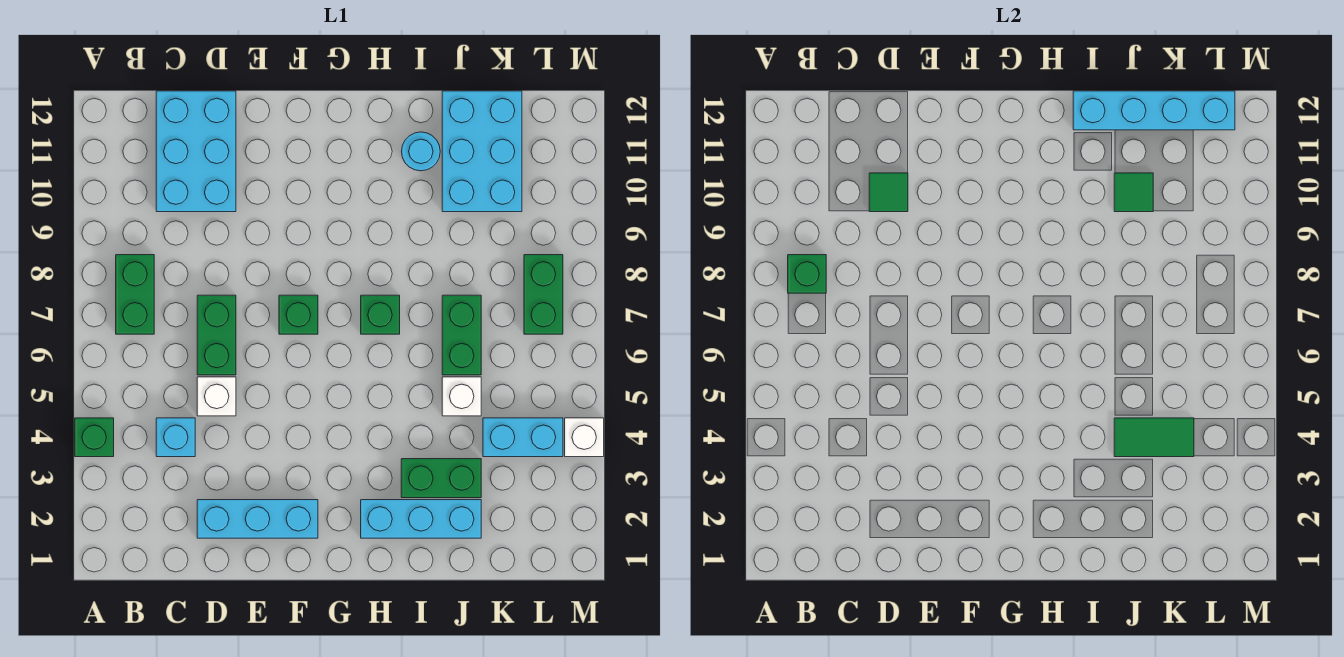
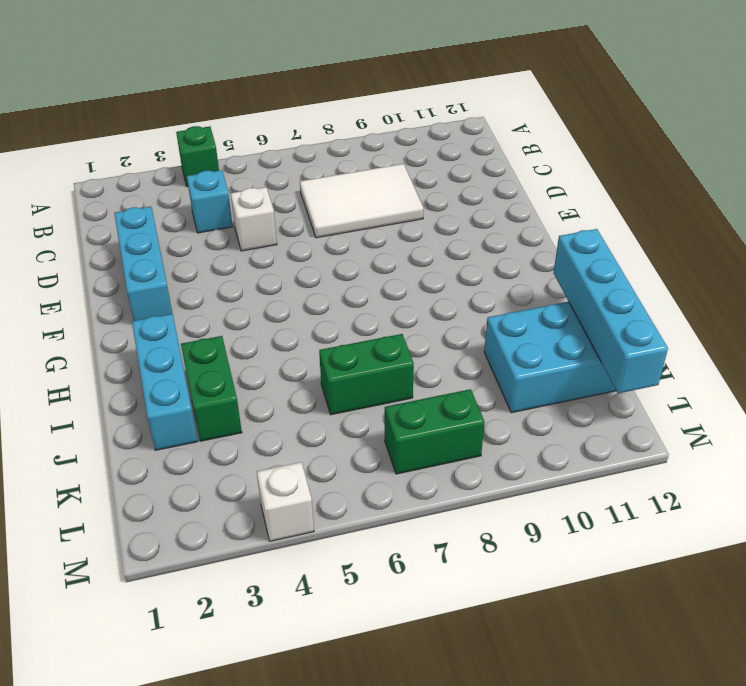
white 2x3 tile [300,164,424,238] -> green 1x2 brick [197,295,236,375]
none -> green 1x2 brick [116,255,154,334]
none -> cyan 2x3 brick [156,91,236,212]
none -> green 1x1 brick [279,295,318,334]

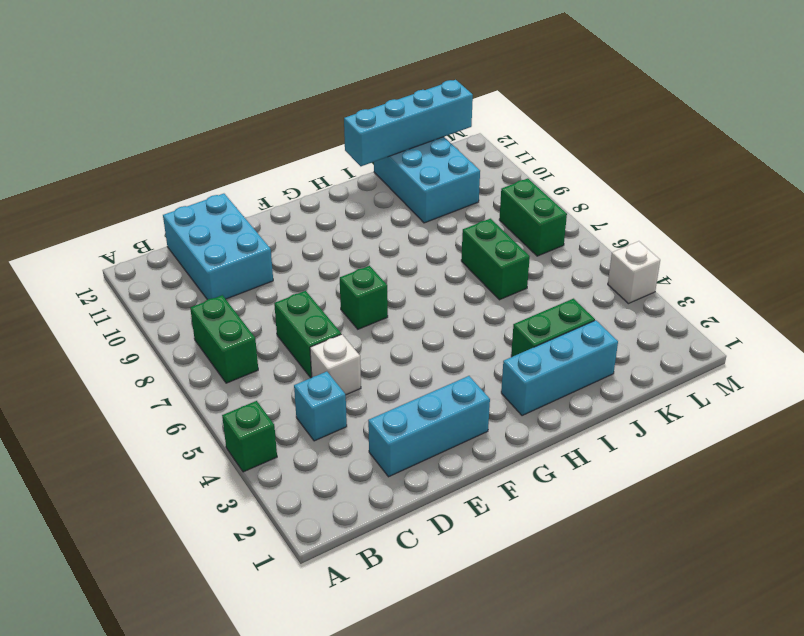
none -> green 1x1 brick [361,295,400,334]
none -> cyan 1x1 round brick [402,132,440,171]
none -> white 1x1 brick [442,377,481,416]

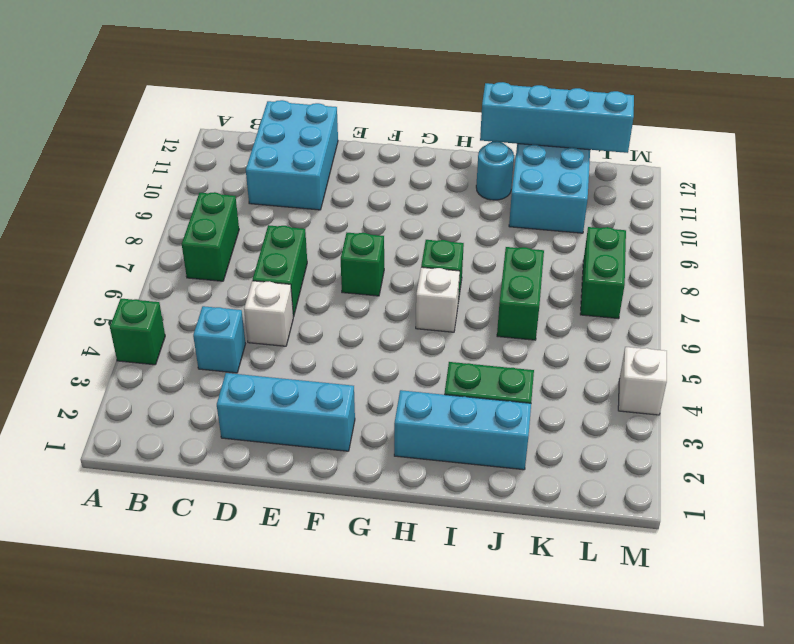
white 1x1 brick [416,267,460,332] -> white 1x1 brick moved to [442,377,481,416]
none -> cyan 1x2 brick [483,418,563,457]
none -> green 1x1 brick [788,255,826,293]
none -> green 1x1 tile [869,173,908,212]

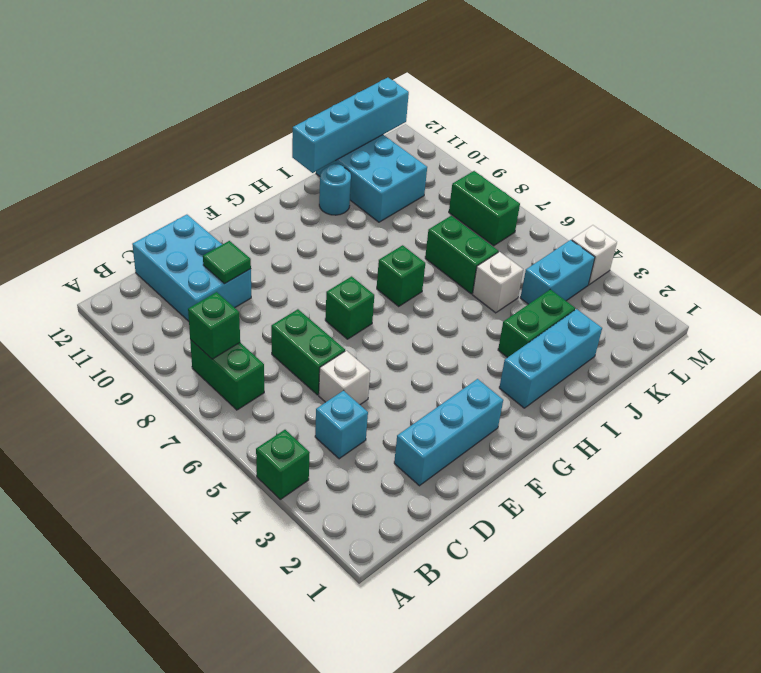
none -> green 1x2 tile [1114,418,1194,457]
none -> green 1x1 tile [1114,173,1153,212]

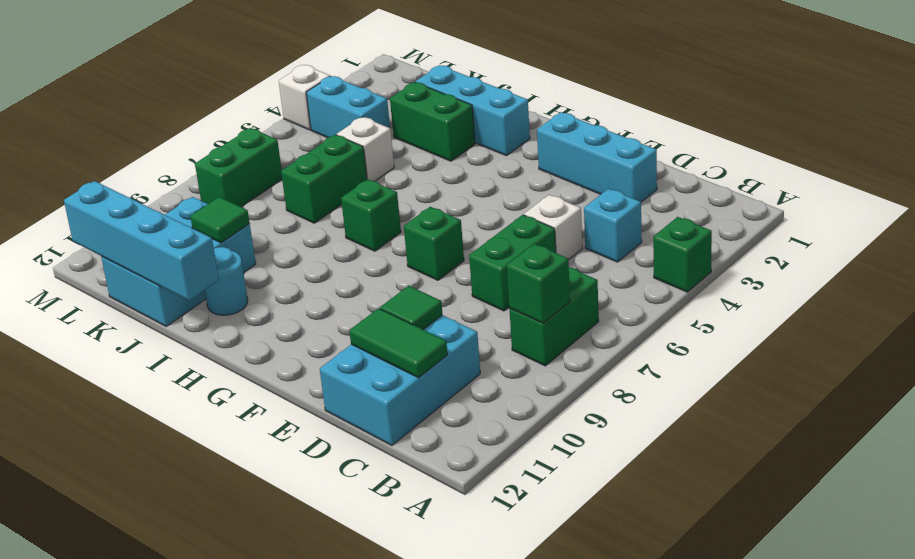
green 1x2 tile [349,308,448,378] -> green 1x2 tile moved to [1114,418,1194,457]

